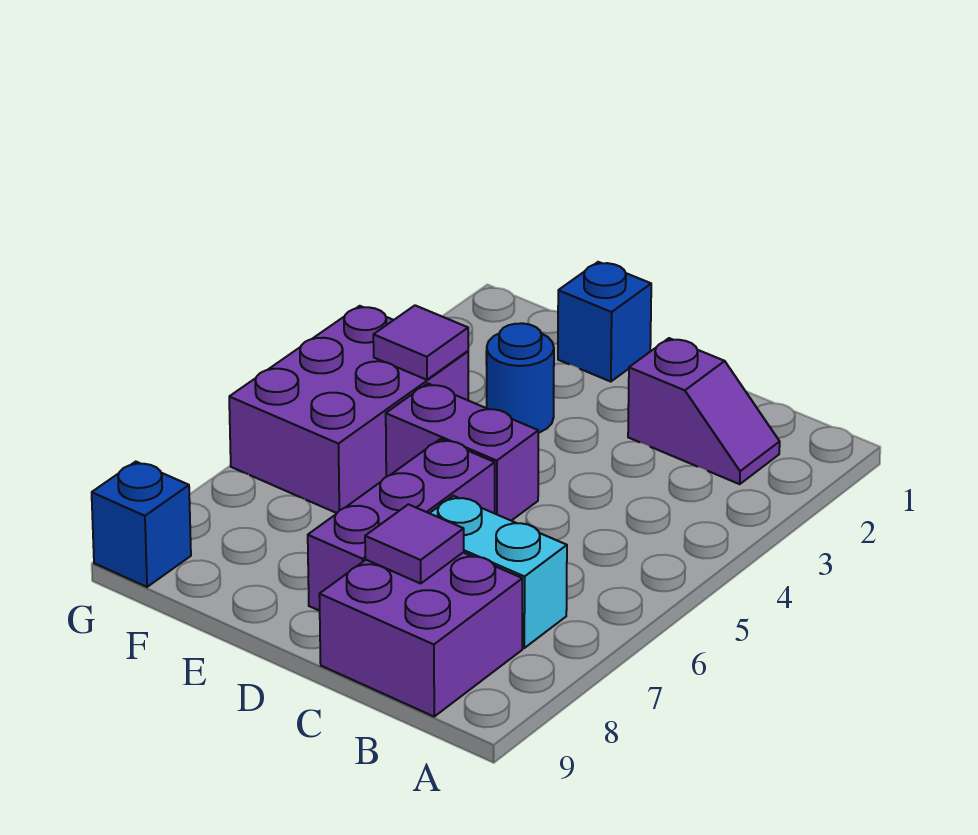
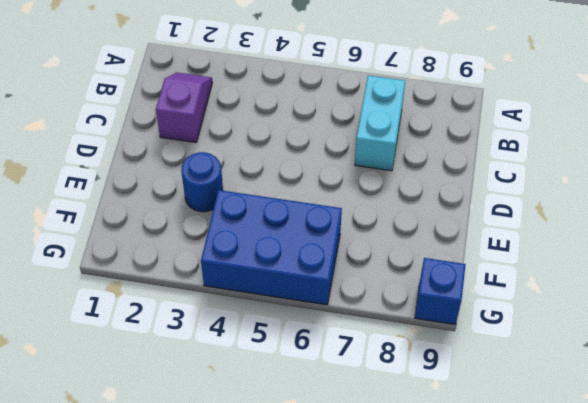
blue 2x3 brick [201,190,342,305] -> purple 2x3 brick [229,306,468,513]
none -> purple 2x2 brick [319,552,522,716]
none -> purple 1x2 brick [386,383,538,521]

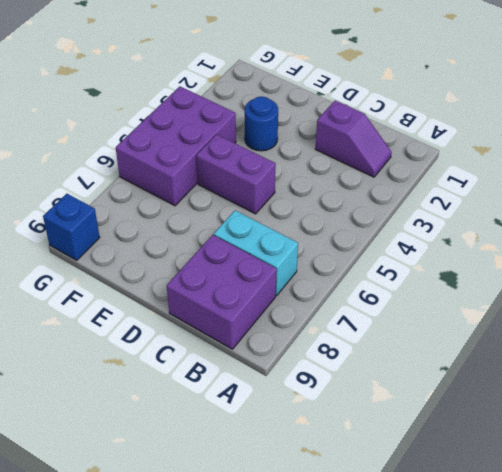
none -> purple 1x3 brick [308,439,495,611]
none -> blue 1x1 brick [558,262,651,382]

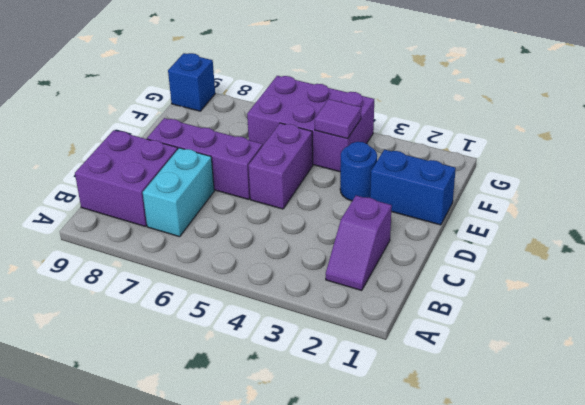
blue 1x2 brick [370,150,456,225] -> blue 1x1 brick [558,262,651,382]
none -> purple 1x1 tile [365,504,464,583]

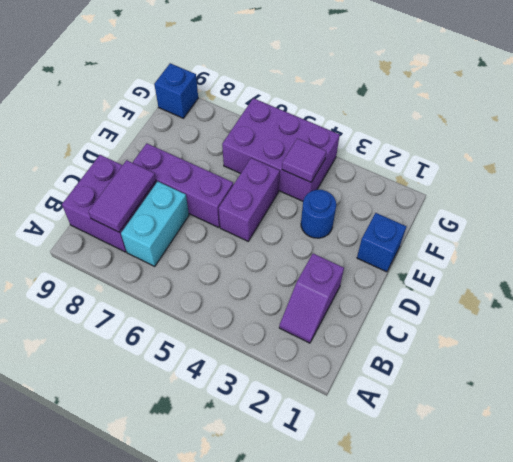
purple 1x2 tile [88,160,156,232] -> purple 1x1 tile [365,504,464,583]

